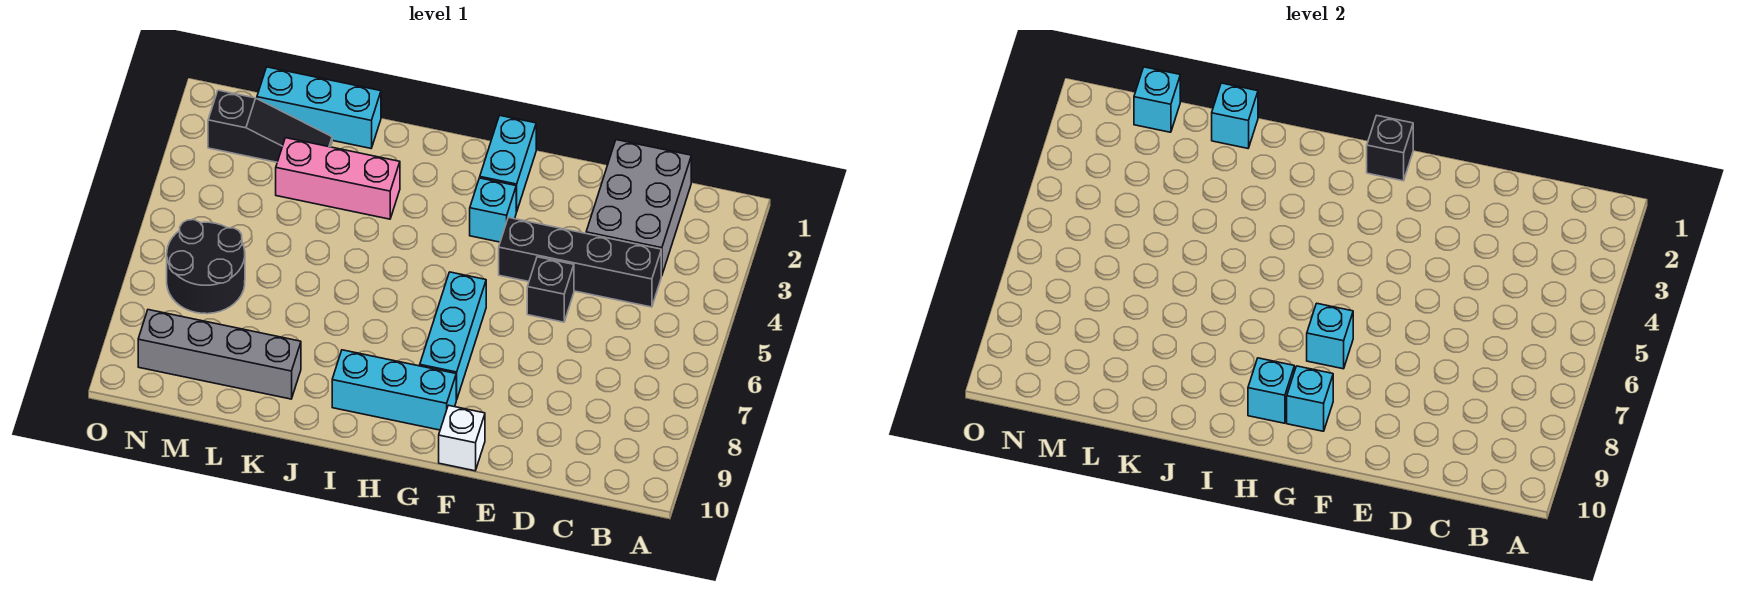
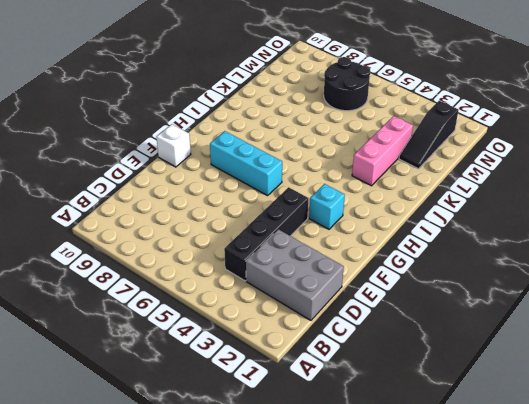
none -> black 1x1 brick [527,257,574,322]
none -> cyan 1x2 brick [480,115,536,212]
none -> cyan 1x3 brick [332,350,456,430]

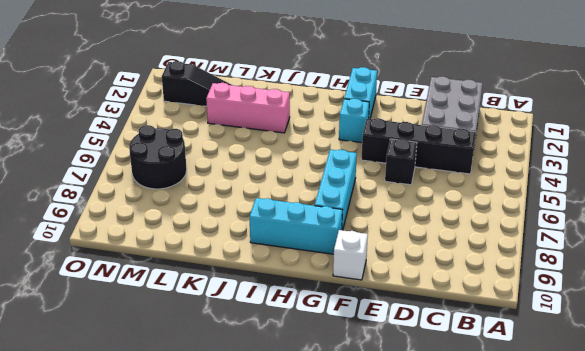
none -> cyan 1x3 brick [257,67,381,148]
none -> grey 1x4 brick [138,310,301,399]
none -> black 1x1 brick [1367,115,1413,181]

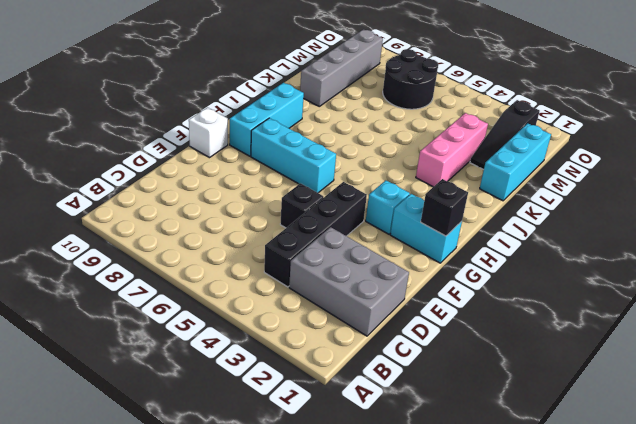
none -> cyan 1x1 brick [1307,303,1353,369]
none -> cyan 1x1 brick [1287,366,1333,431]
none -> cyan 1x1 brick [1248,358,1294,423]

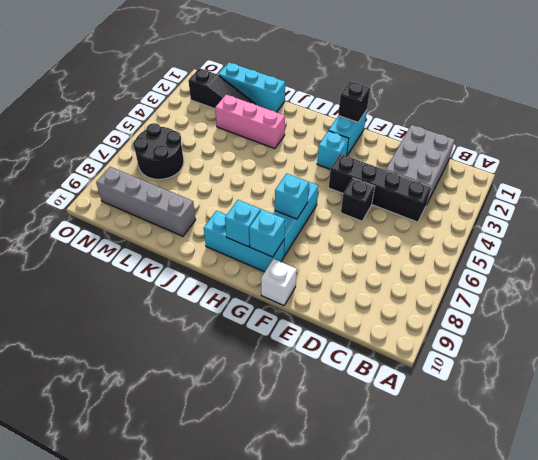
none -> cyan 1x1 brick [1212,83,1258,148]
none -> cyan 1x1 brick [1134,67,1180,132]

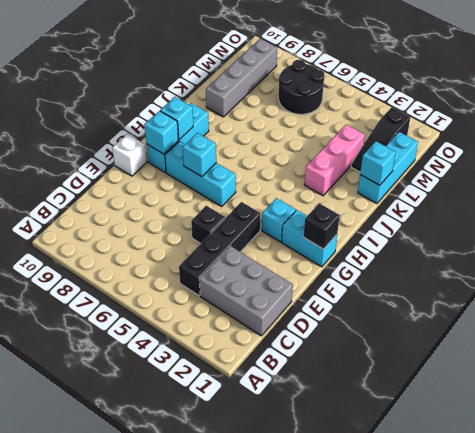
none -> cyan 1x1 brick [1134,67,1180,132]

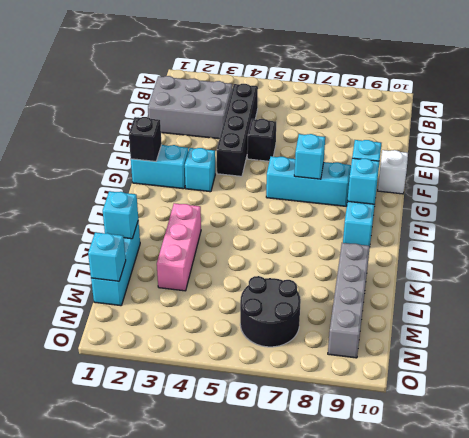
none -> black 1x3 slope [208,90,332,162]

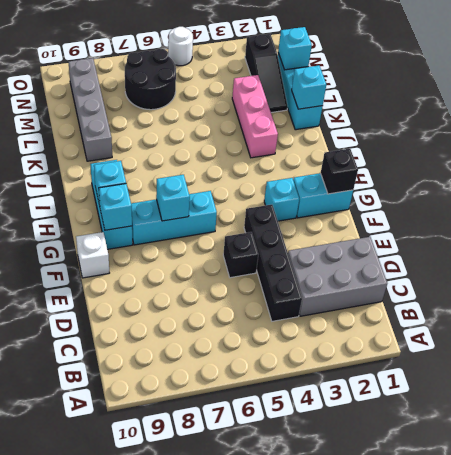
white 1x1 round brick [168,27,193,66] -> none

